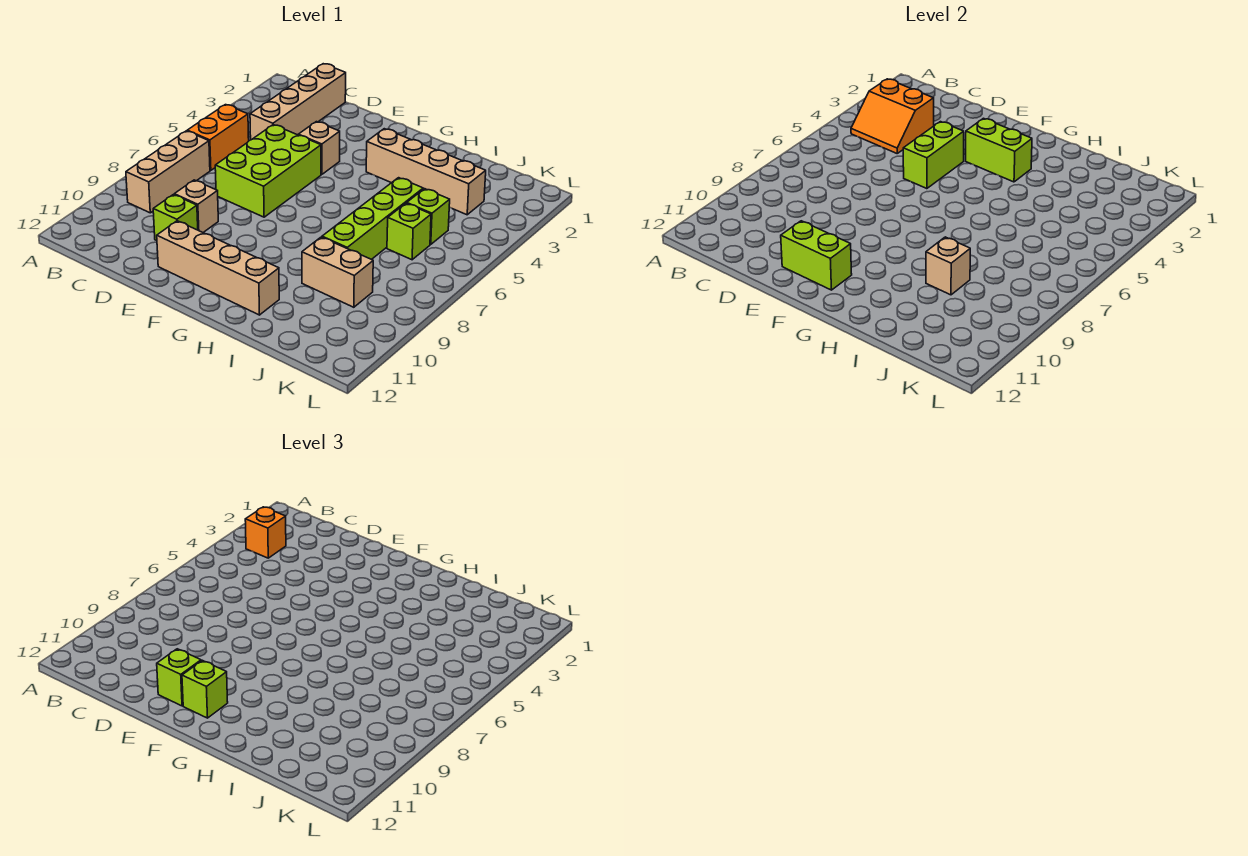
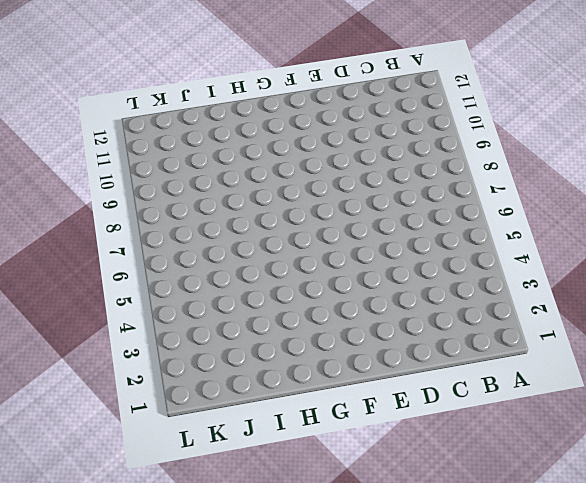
none -> orange 1x2 brick [187,105,249,170]
none -> tan 1x3 brick [126,131,210,213]
none -> tan 1x4 brick [250,64,346,140]

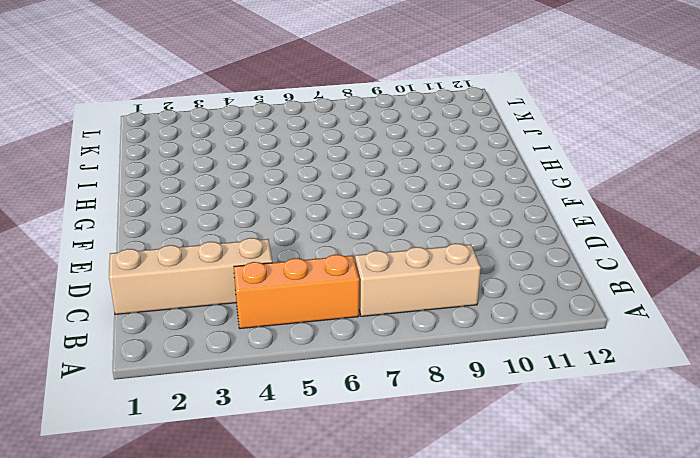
orange 1x3 brick [234,254,359,329] -> orange 1x2 brick [187,105,249,170]
none -> lime 2x3 brick [215,125,321,217]
none -> tan 1x1 brick [174,180,218,232]
none -> lime 1x1 brick [153,195,198,241]

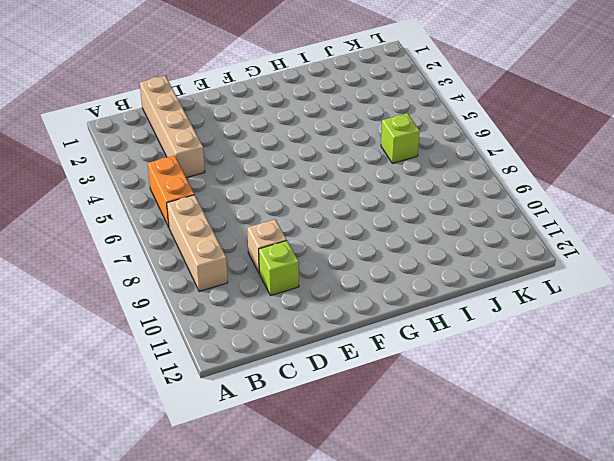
none -> lime 2x3 brick [215,125,321,217]
none -> tan 1x1 brick [298,122,340,175]
none -> tan 1x4 brick [157,221,279,315]

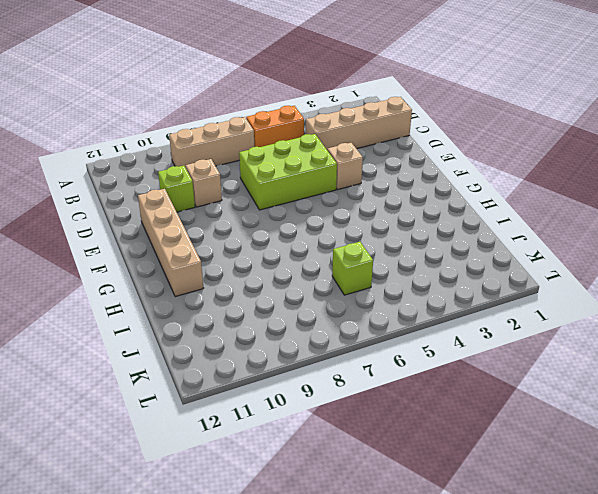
none -> tan 1x4 brick [366,129,486,215]
none -> lime 1x4 brick [322,178,423,260]
none -> tan 1x2 brick [302,237,373,307]

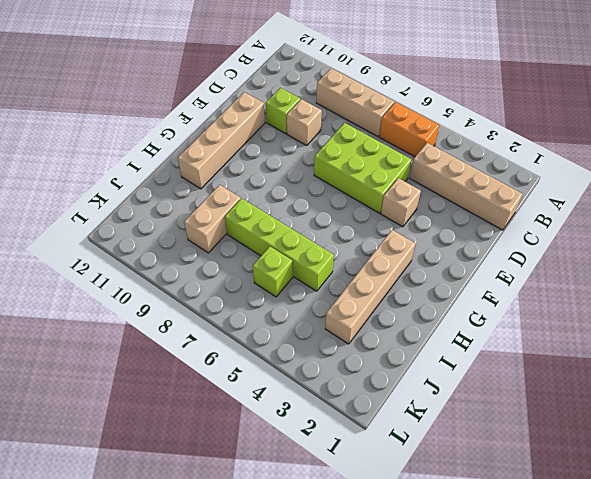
none -> lime 1x1 brick [407,189,450,244]
none -> orange 2x2 slope [851,79,934,153]
none -> lime 1x2 brick [903,122,964,189]

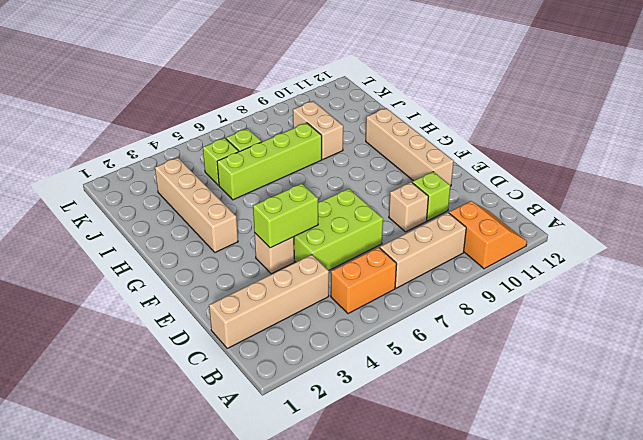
orange 2x2 slope [449,201,527,269] -> orange 2x2 slope moved to [851,79,934,153]
none -> lime 1x2 brick [781,221,852,290]
none -> lime 1x2 brick [966,118,1032,182]
none -> tan 1x1 brick [926,237,970,295]

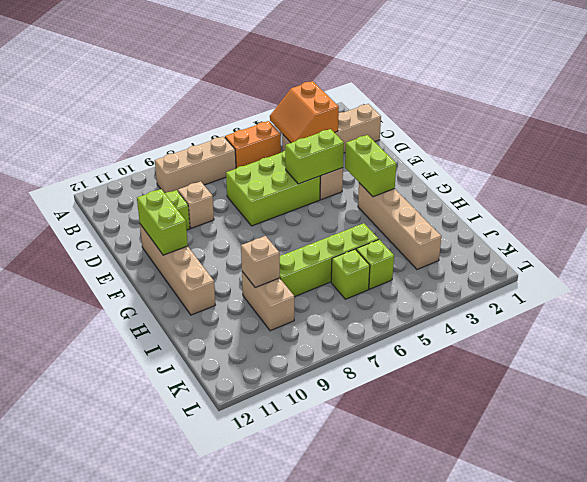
none -> orange 1x1 brick [245,507,286,558]
none -> lime 1x1 brick [157,649,201,706]
none -> lime 1x1 brick [182,660,228,718]

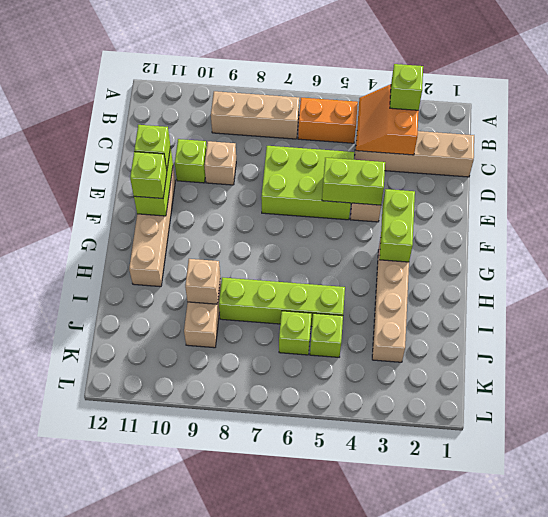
lime 1x1 brick [390,64,423,110] -> orange 1x1 brick [245,507,286,558]

